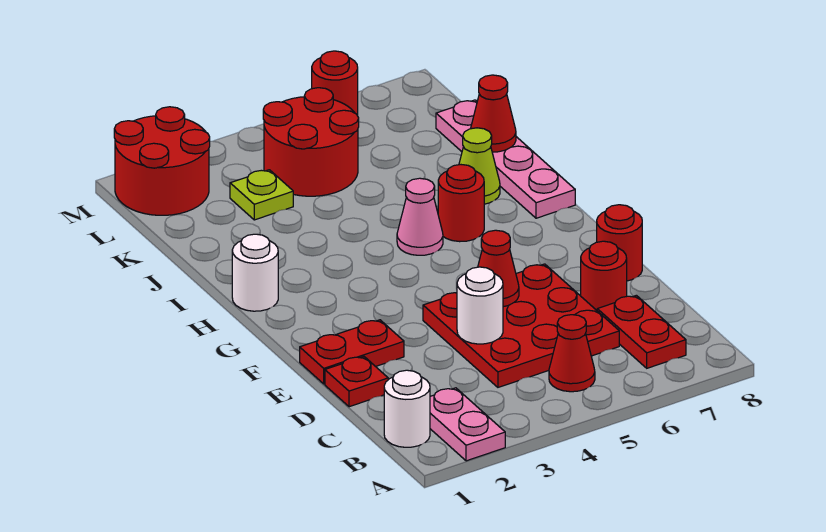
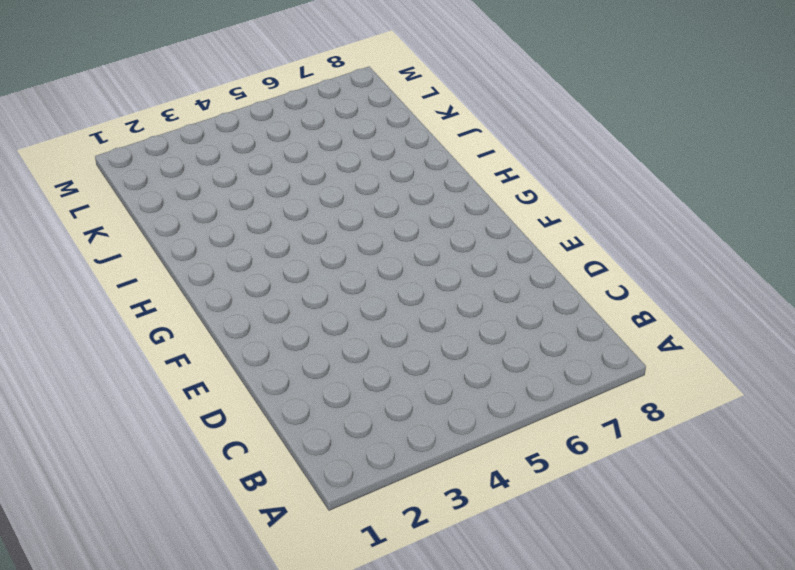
none -> pink 1x2 plate [430,388,505,461]
none -> white 1x1 round brick [384,370,430,447]
none -> red 1x1 cone [549,315,595,392]

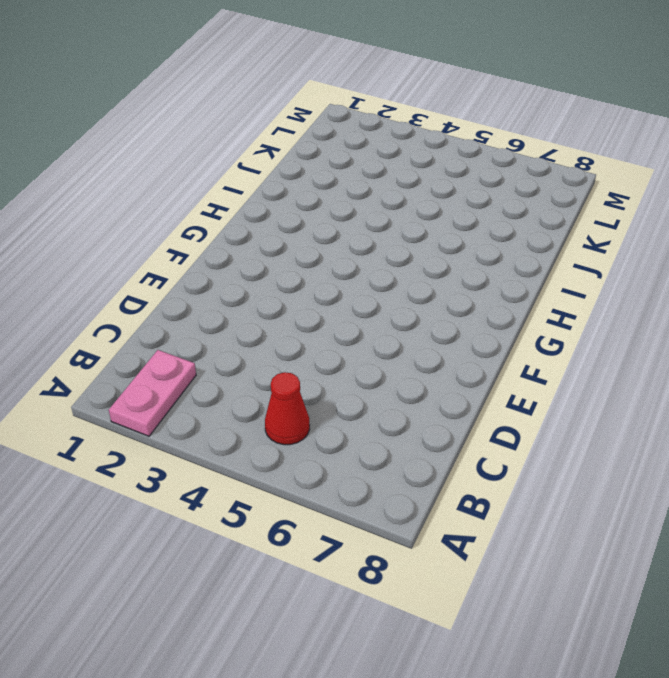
none -> white 1x1 round brick [384,370,430,447]
none -> red 1x2 plate [597,295,686,368]
none -> red 3x3 plate [423,264,619,387]

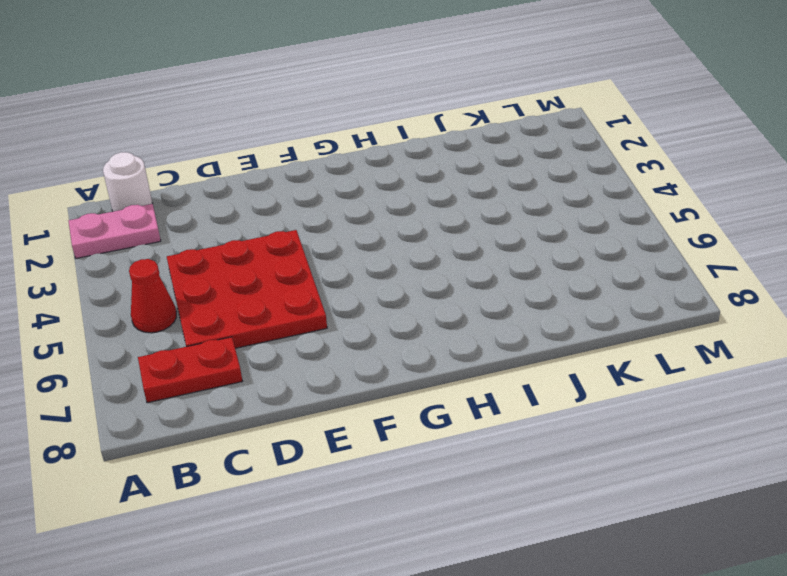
none -> red 1x1 plate [325,357,388,407]
none -> red 1x1 round brick [581,241,627,310]
none -> red 1x2 plate [300,320,404,384]

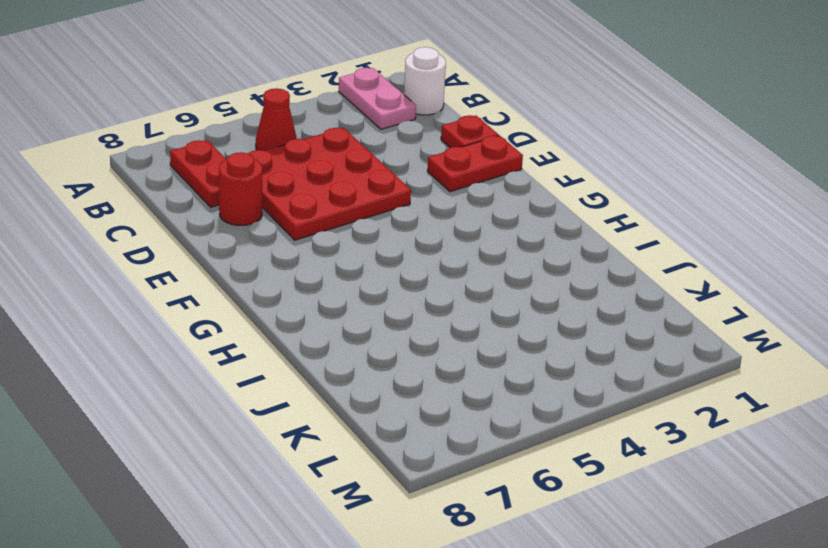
none -> red 1x1 round brick [597,205,642,281]
none -> white 1x1 round brick [232,234,278,311]
none -> pink 1x1 cone [397,178,443,255]

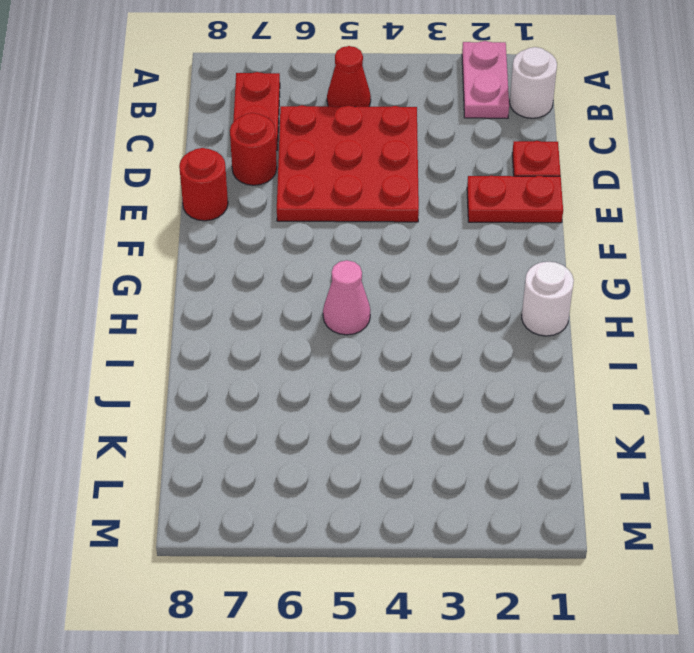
none -> red 1x1 round brick [438,165,484,242]
none -> pink 1x4 plate [436,100,575,218]
none -> lime 1x1 cone [459,128,500,204]

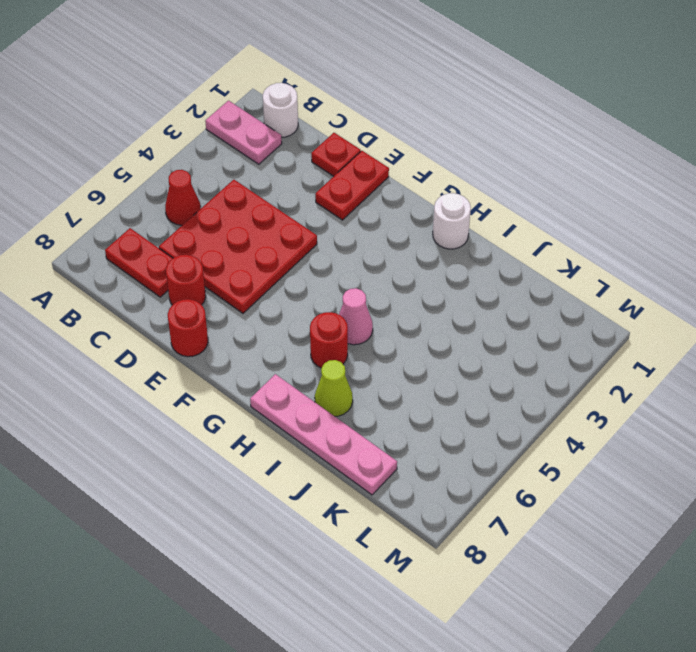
none -> lime 1x1 plate [230,170,293,220]
none -> red 2x2 round brick [263,88,359,196]
none -> red 2x2 round brick [114,107,210,215]

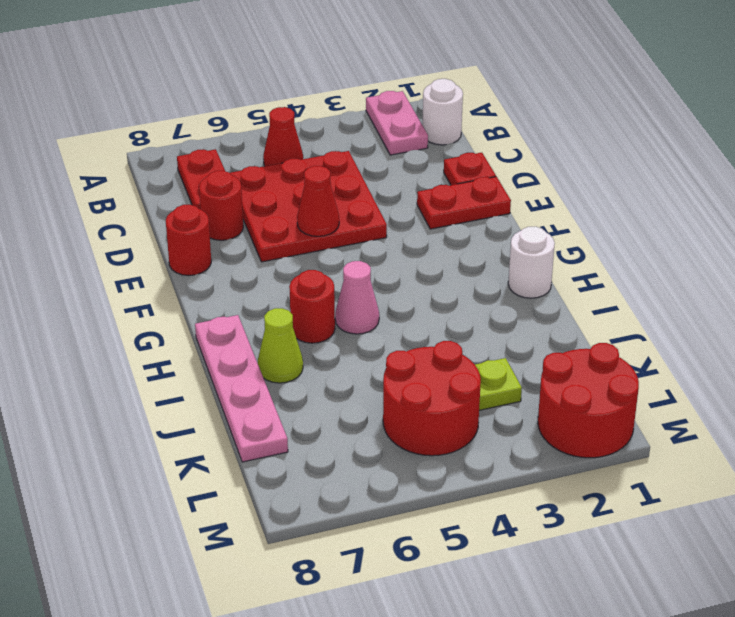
none -> red 1x1 round brick [312,51,358,116]
none -> white 1x1 round brick [457,267,503,344]
none -> red 1x1 cone [471,75,516,152]

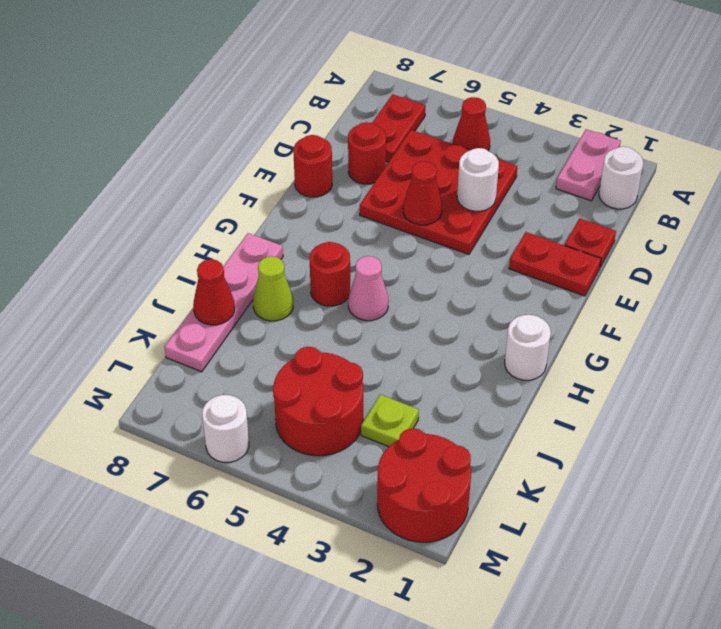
white 1x1 round brick [202,395,249,462] -> red 1x1 round brick [312,51,358,116]

